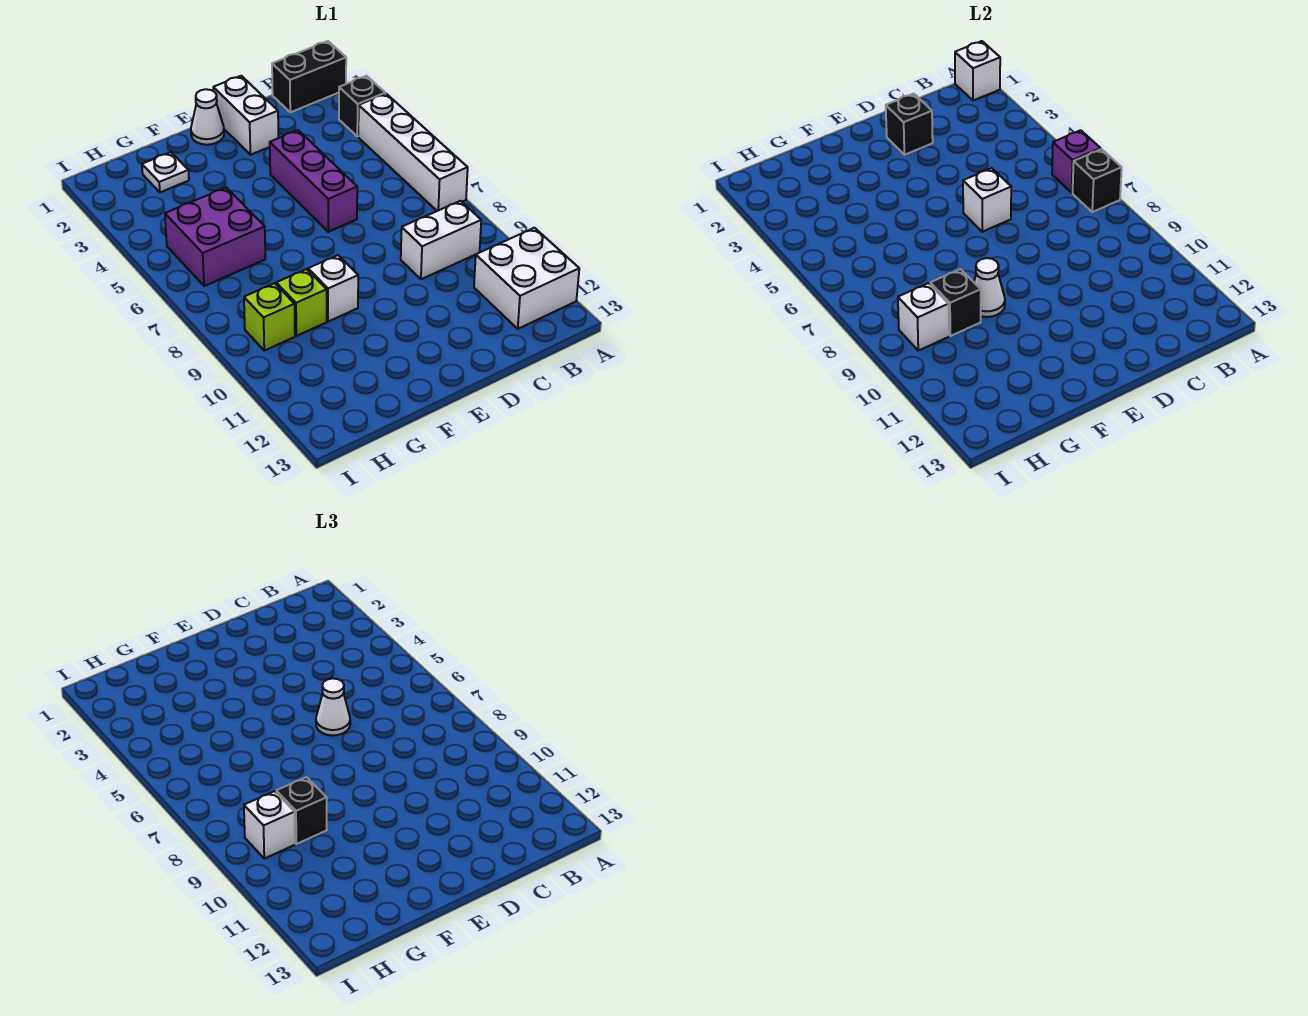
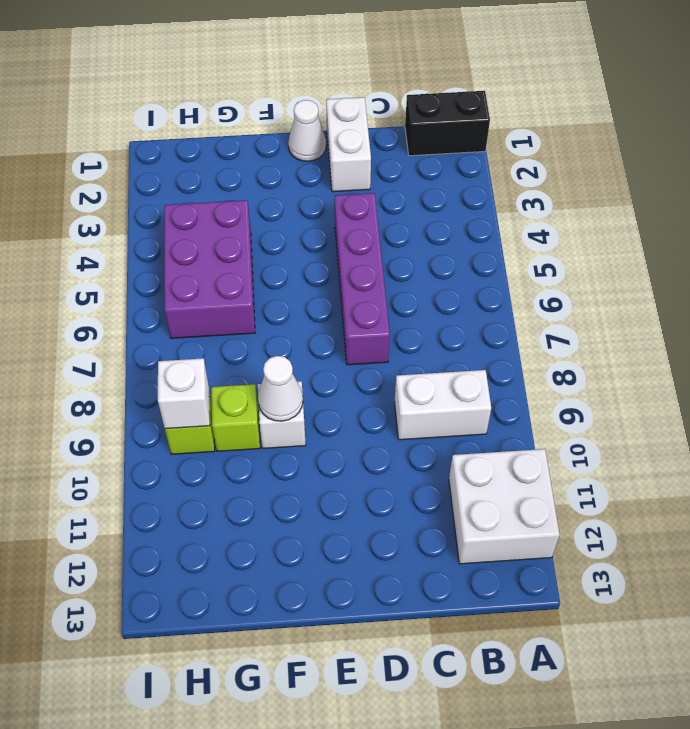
purple 1x4 brick [335,193,390,365] -> purple 1x3 brick [270,130,357,232]
purple 2x3 brick [164,200,255,338] -> purple 2x2 brick [165,188,265,286]
none -> black 1x1 brick [339,76,385,136]
none -> white 1x4 brick [358,94,468,211]
none -> white 1x1 plate [142,152,189,192]

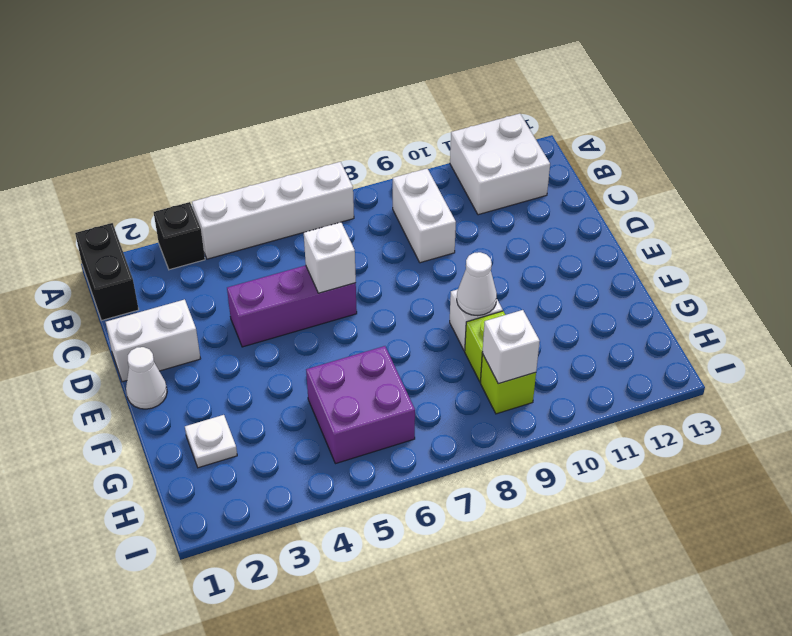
none -> white 1x1 brick [955,41,1000,101]
none -> purple 1x1 brick [1052,130,1101,193]
none -> black 1x1 brick [1073,149,1122,212]

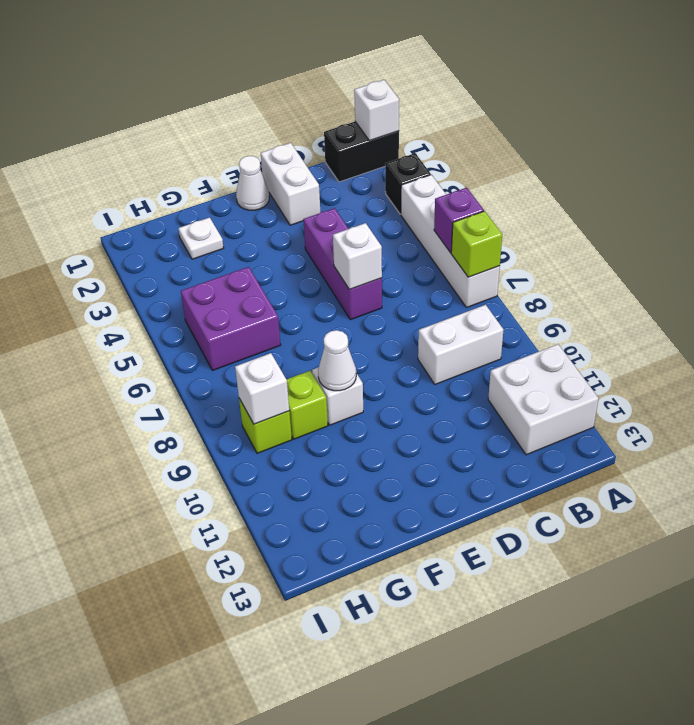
lime 1x1 brick [451,211,502,277] -> black 1x1 brick [1073,149,1122,212]
none -> black 1x1 brick [886,94,933,155]
none -> black 1x1 brick [930,269,981,336]
none -> white 1x1 cone [316,678,350,736]

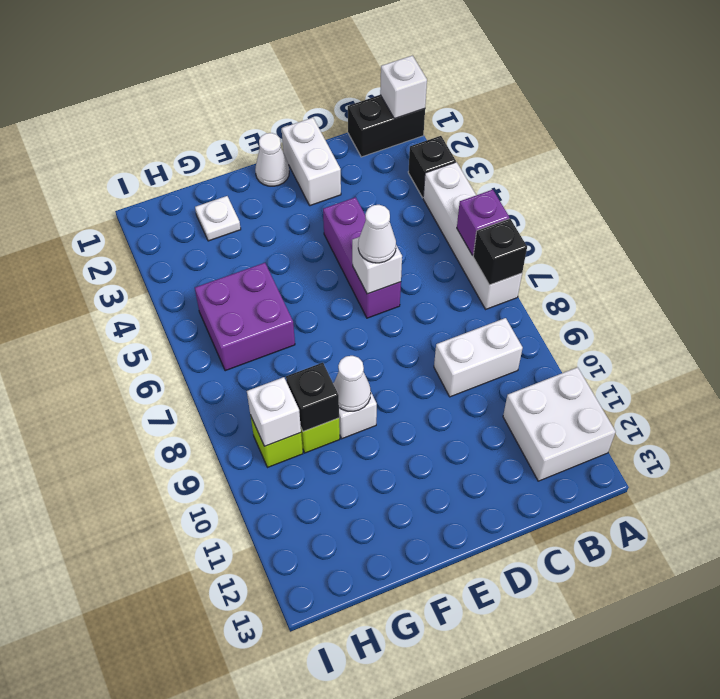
none -> black 1x1 brick [886,94,933,155]
none -> black 1x1 brick [276,777,327,844]
none -> white 1x1 brick [244,791,295,859]

